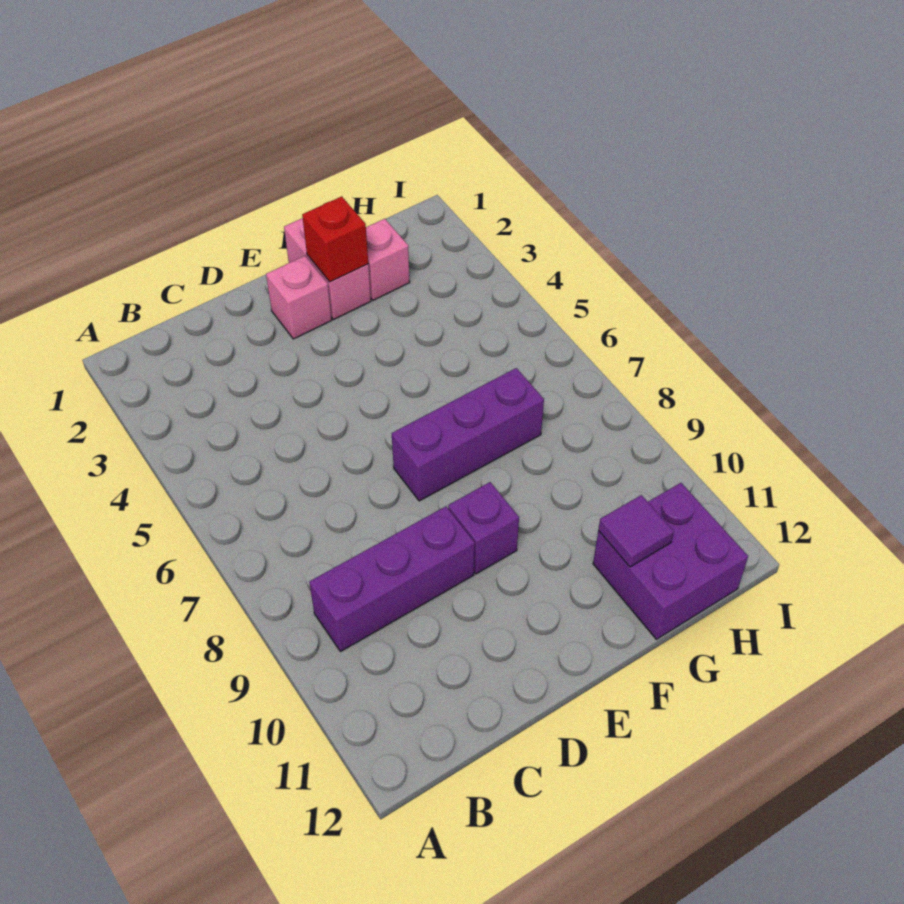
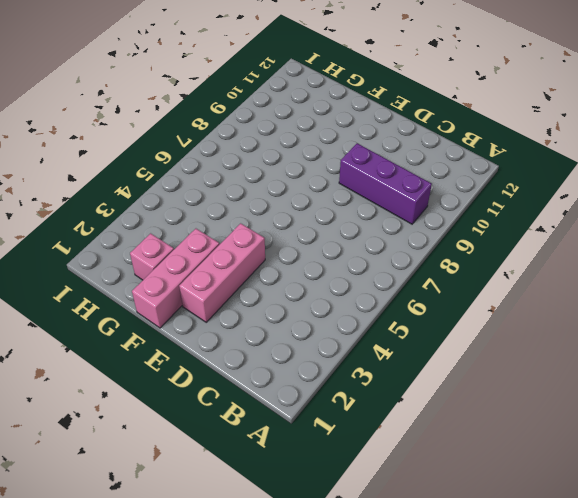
pink 1x3 brick [179,223,265,322] -> pink 1x1 brick [266,256,332,339]
pink 1x3 brick [132,229,219,328] -> pink 1x2 brick [284,218,371,319]
none -> purple 1x3 brick [392,368,544,501]
none -> purple 1x1 brick [448,482,519,574]

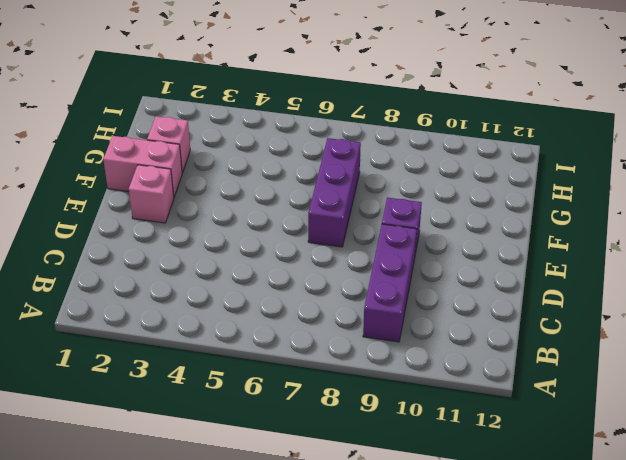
none -> purple 2x2 brick [593,483,748,639]
none -> red 1x1 brick [302,196,368,282]

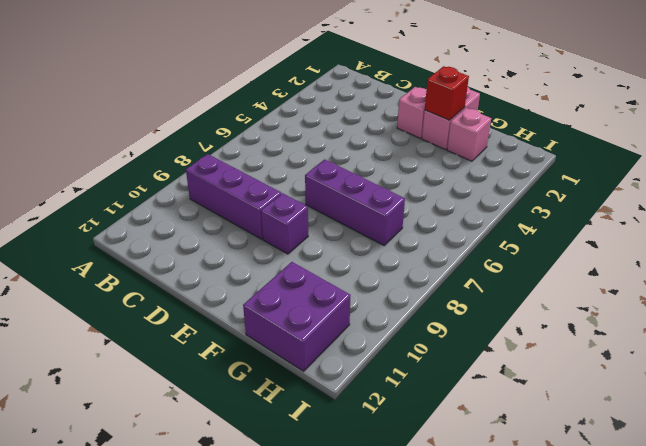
none -> purple 1x1 tile [598,495,674,567]

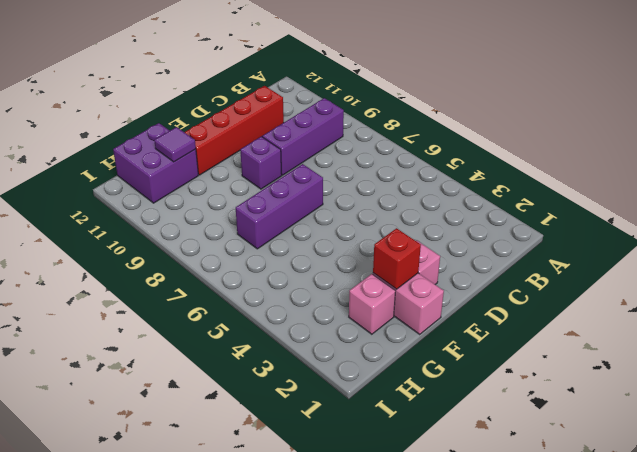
red 1x4 brick [185,86,284,175] -> none

